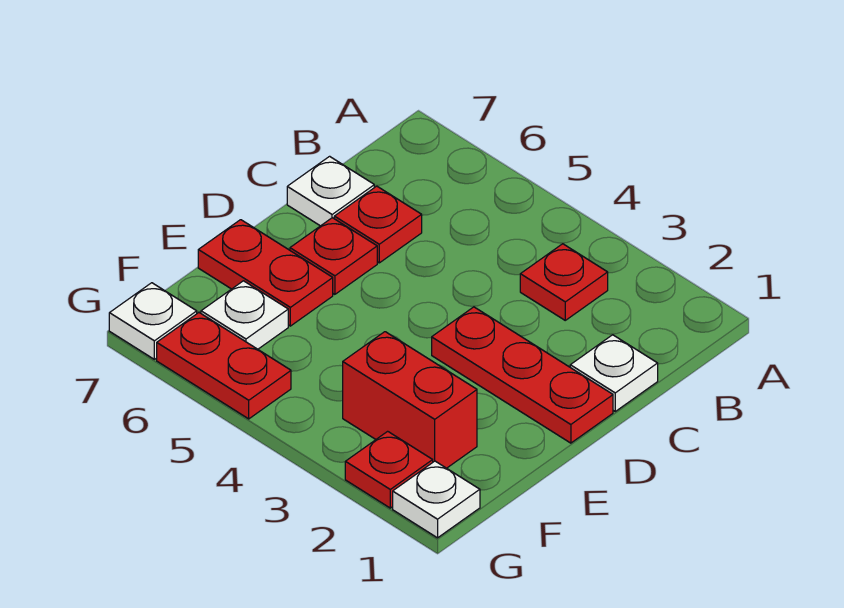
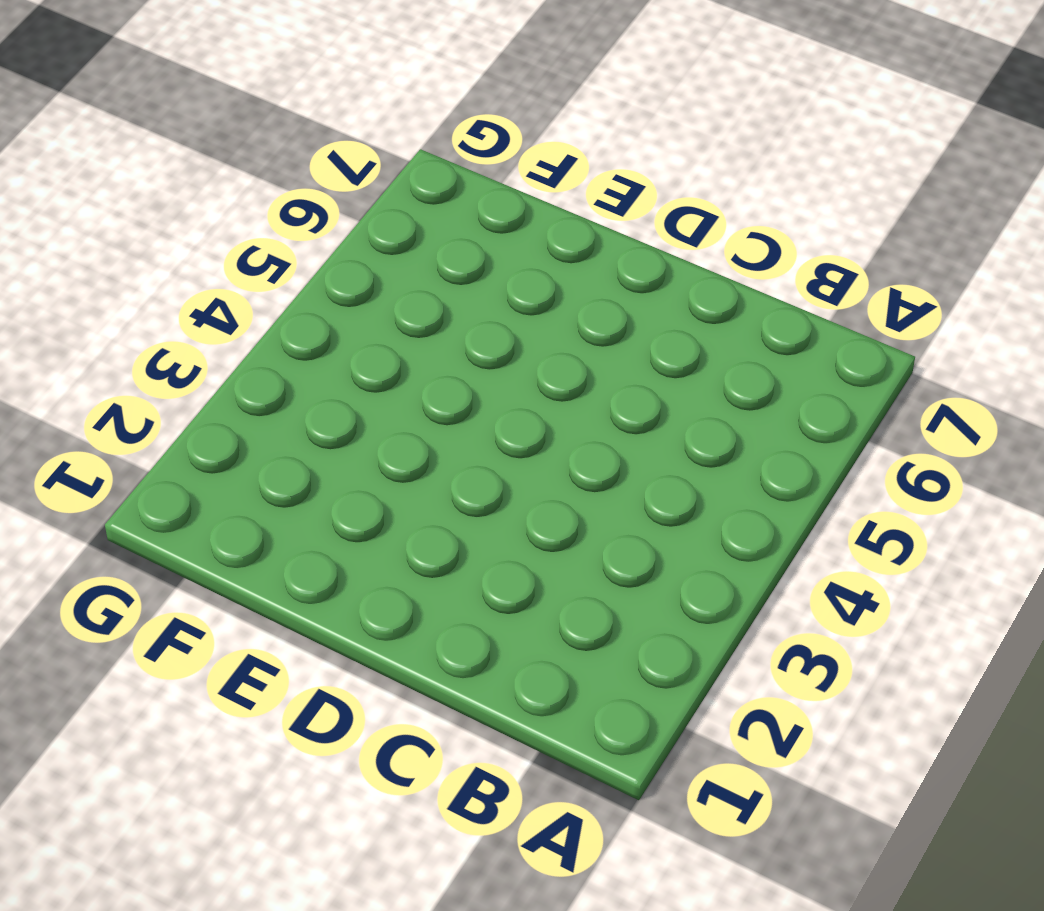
none -> red 1x1 plate [520,244,608,320]
none -> white 1x1 plate [570,335,658,411]
none -> red 1x1 plate [334,186,422,263]

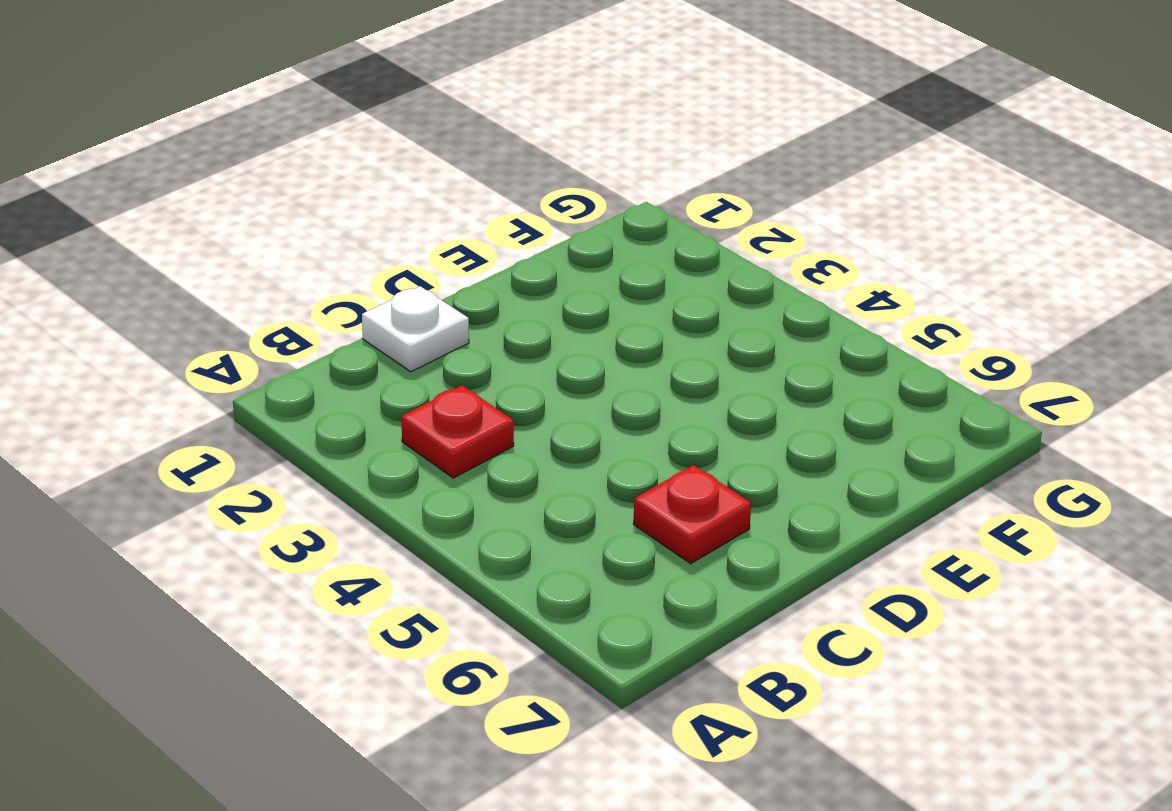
none -> white 1x1 plate [287,156,374,226]
none -> red 1x3 plate [432,307,613,443]
none -> red 1x1 plate [290,218,377,294]

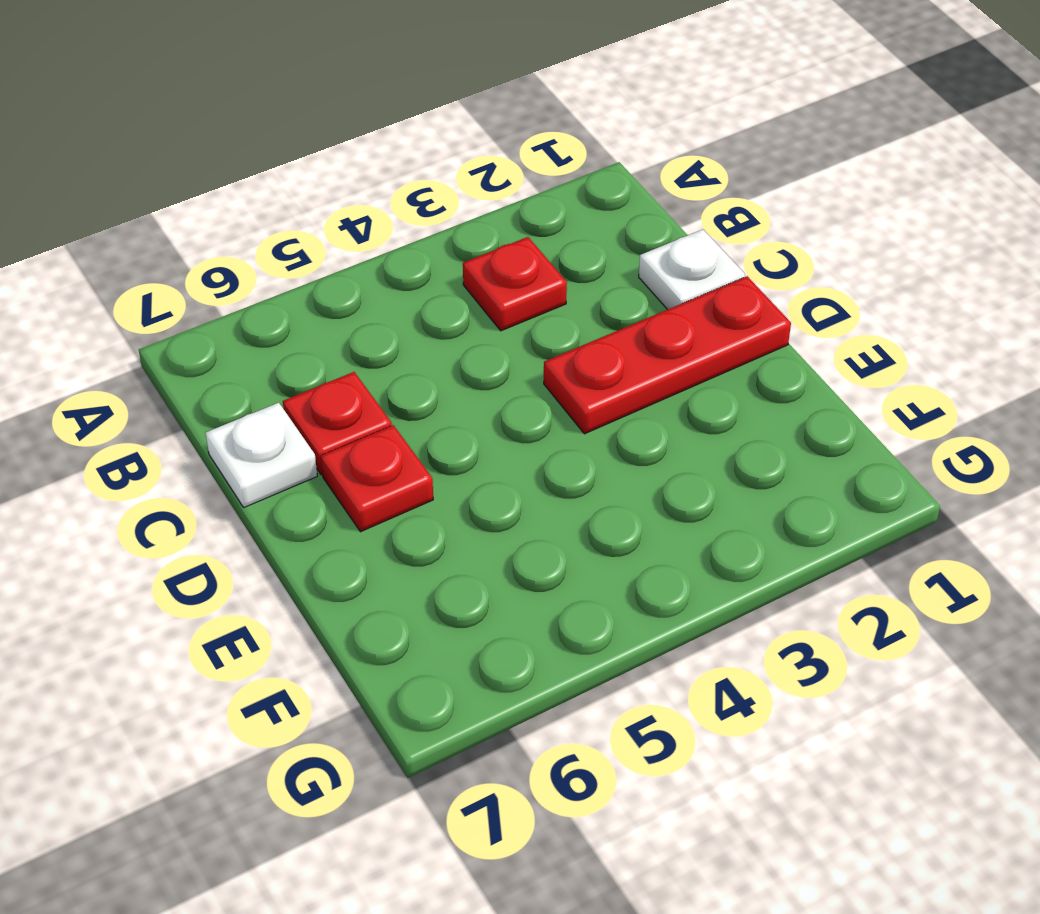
none -> red 1x2 plate [198,220,333,326]
none -> red 1x2 brick [343,332,477,468]
none -> white 1x1 plate [201,281,288,349]

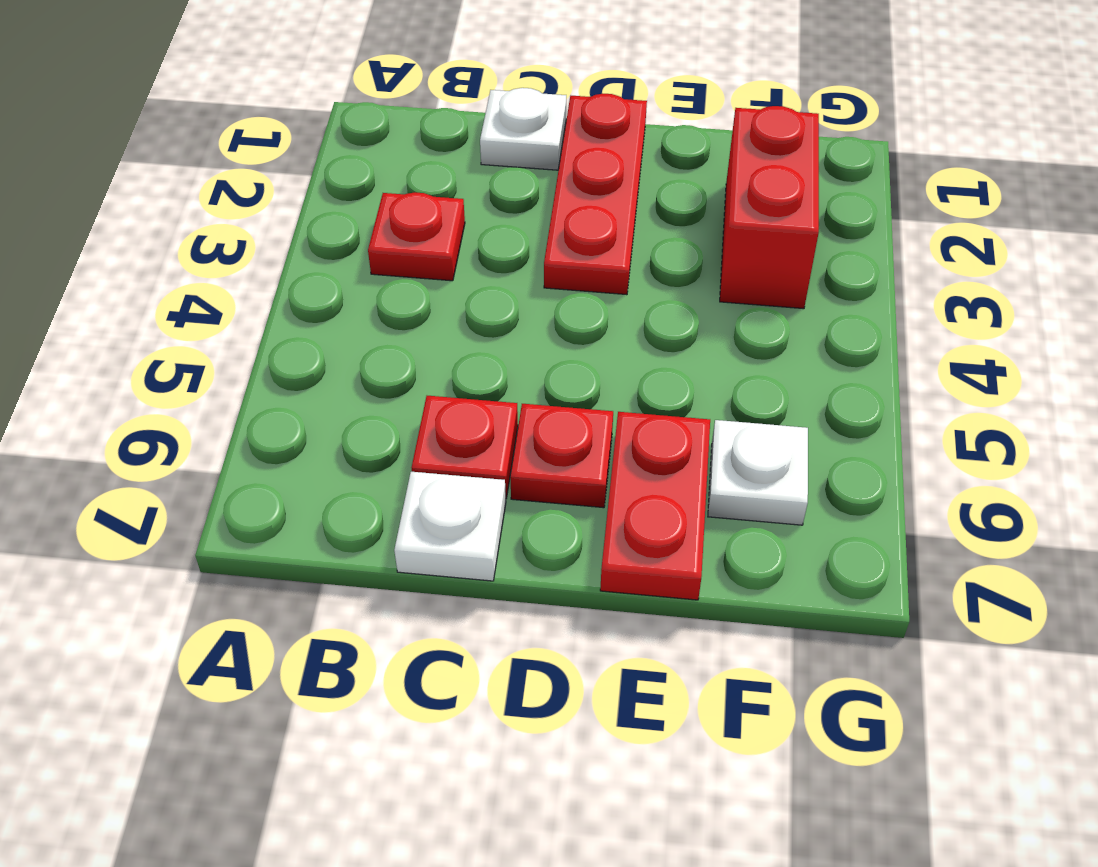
none -> white 1x1 plate [393,461,480,538]
none -> red 1x1 plate [345,431,433,508]
none -> red 1x2 plate [157,313,291,419]

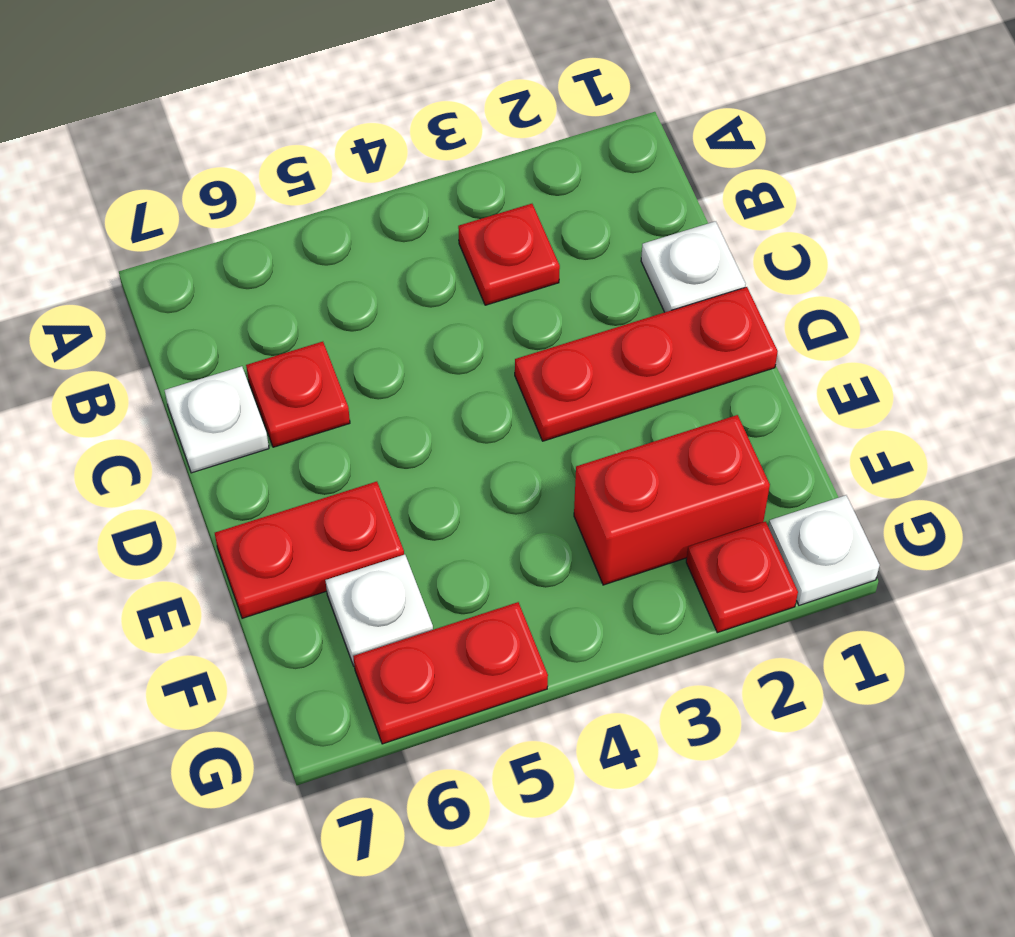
none -> red 1x1 plate [290,218,377,294]
none -> white 1x1 plate [109,283,197,359]

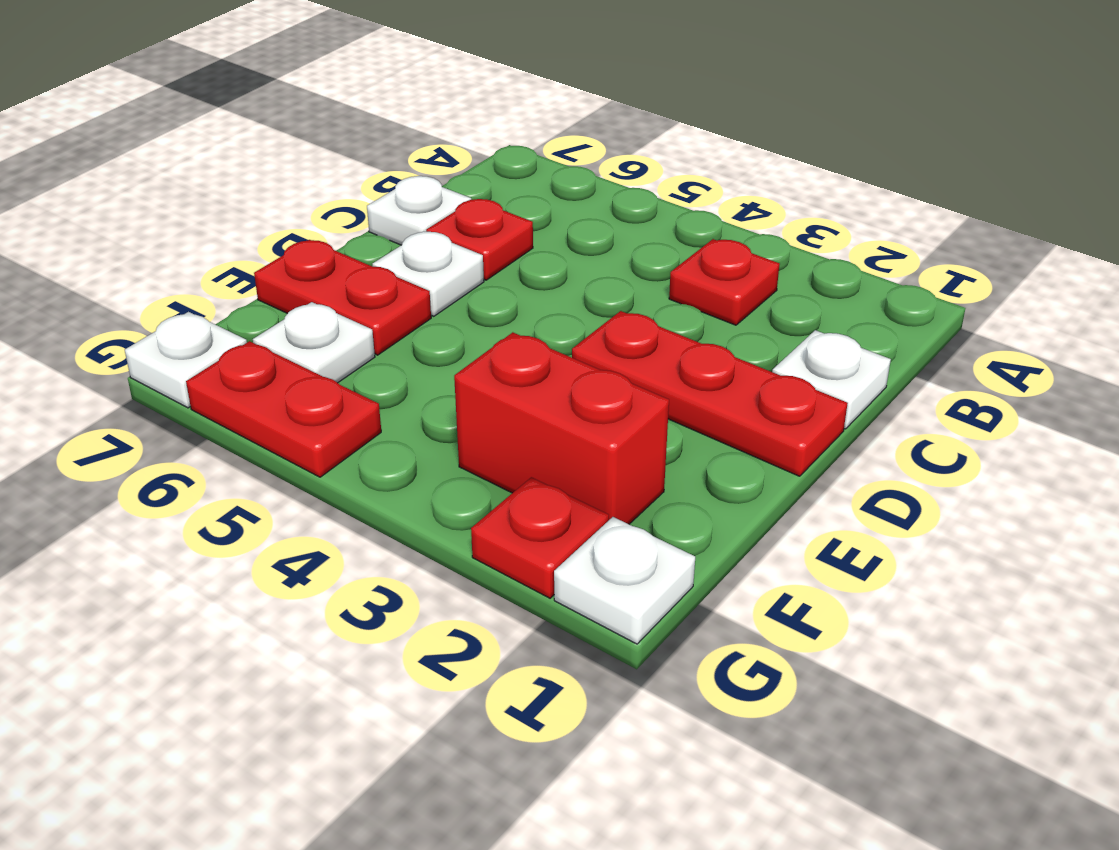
white 1x1 plate [372,231,484,316] -> red 1x1 plate [290,218,377,294]

